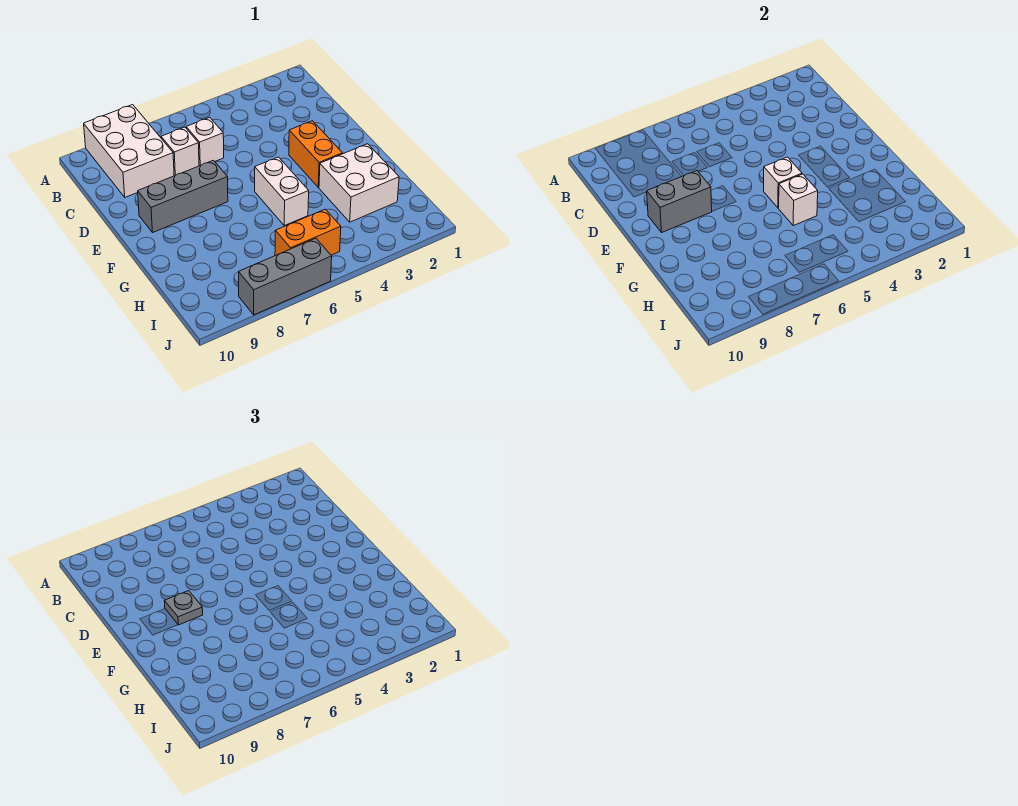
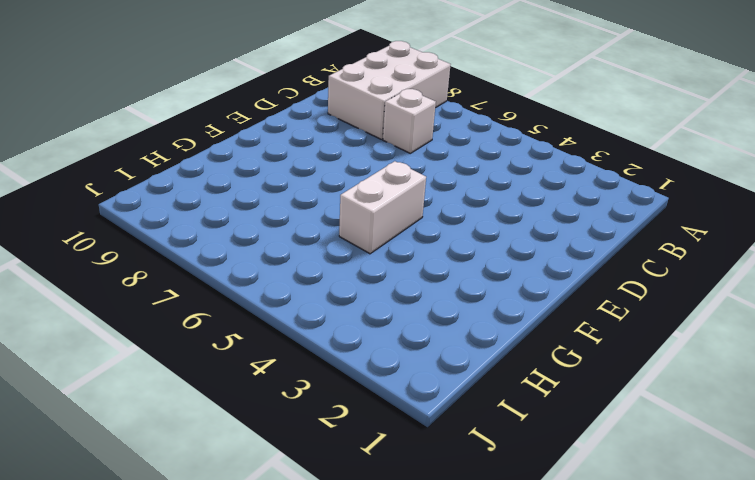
none -> white 1x1 brick [186,117,224,166]
none -> orange 1x2 brick [289,121,343,187]
none -> grey 1x3 brick [138,160,228,232]

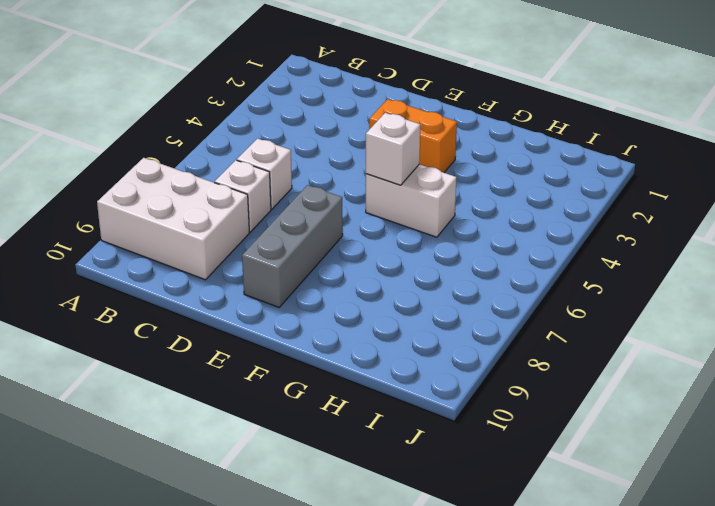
none -> white 2x2 brick [319,144,399,222]
none -> orange 1x2 brick [275,209,341,256]
none -> grey 1x3 brick [239,238,332,315]

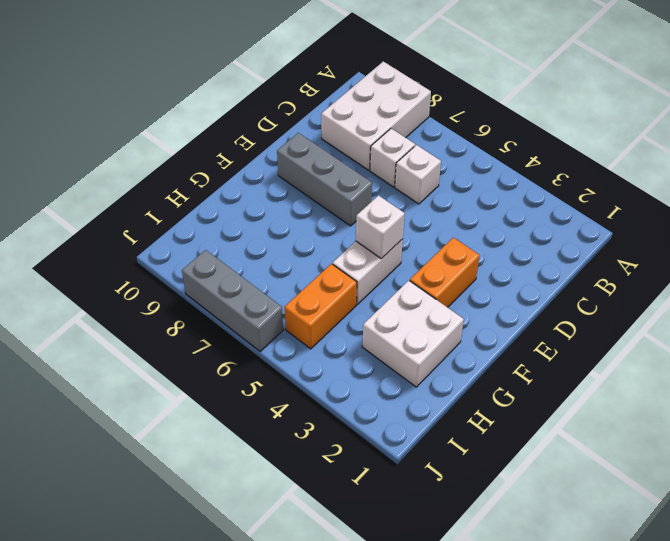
orange 1x2 brick [284,264,357,349] -> orange 1x2 brick turned to [275,209,341,256]
none -> grey 1x2 brick [647,171,712,232]
none -> white 1x1 brick [779,174,818,226]
none -> grey 1x1 plate [165,591,203,625]

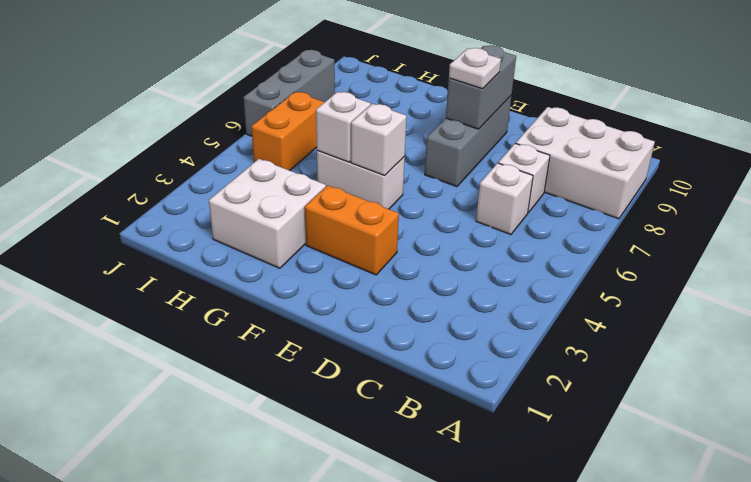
white 1x1 plate [449,48,501,89] -> grey 1x1 plate [165,591,203,625]

